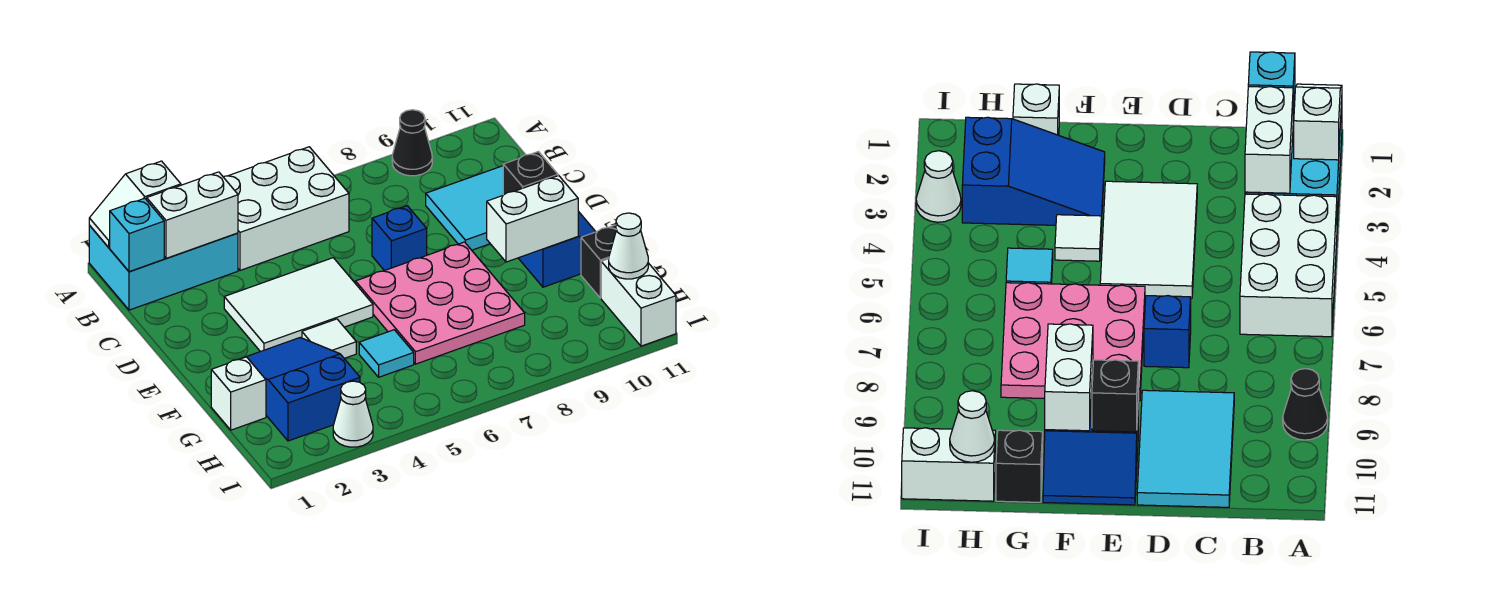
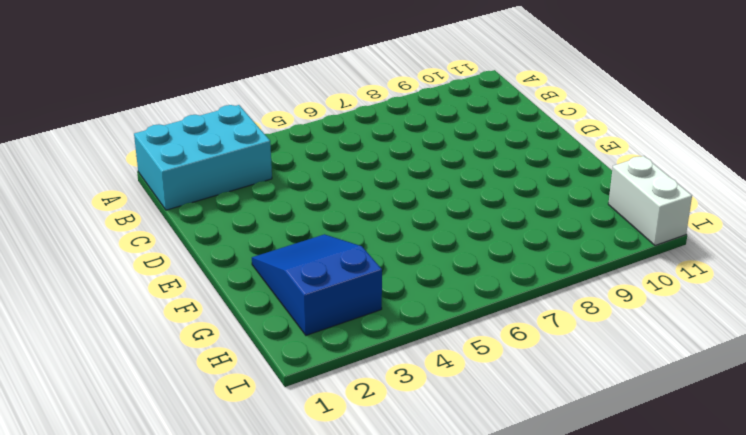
none -> white 2x3 brick [223,147,349,270]
none -> black 1x1 cone [392,110,432,176]
none -> cyan 2x3 tile [426,166,503,250]

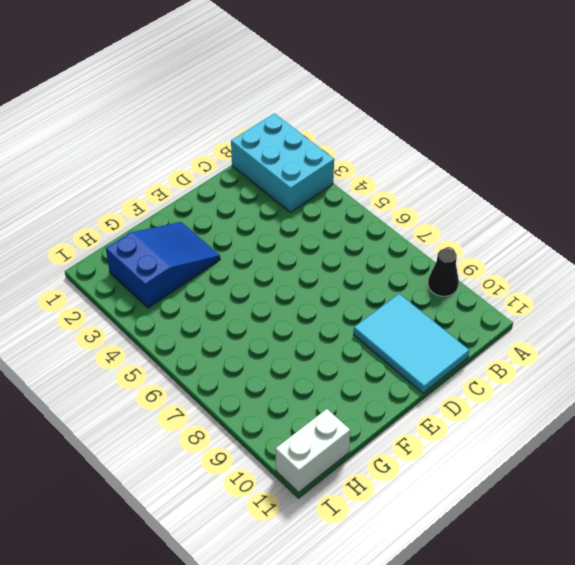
none -> white 2x3 brick [223,147,349,270]
none -> white 2x3 tile [224,258,373,352]
none -> blue 1x1 brick [372,206,427,271]

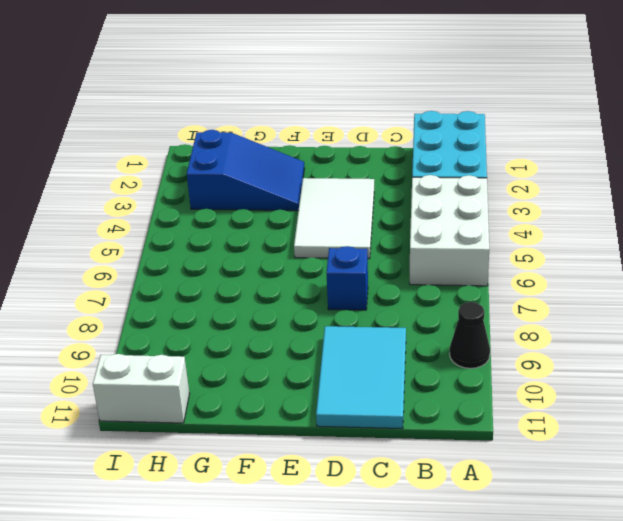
none -> pink 3x3 plate [355,242,525,364]
none -> blue 2x2 slope [518,211,596,287]
none -> white 1x1 tile [302,319,356,358]

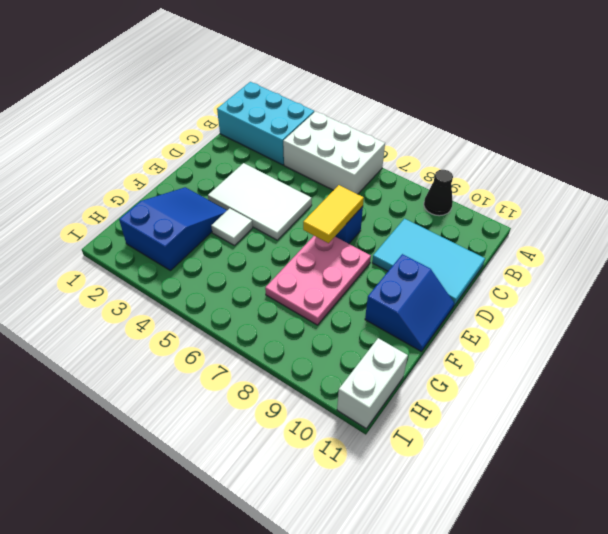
yellow 1x2 tile [303,185,364,243] -> none
pink 2x3 plate [265,236,371,325] -> pink 3x3 plate [355,242,525,364]
none -> white 1x1 brick [211,357,266,430]
none -> cyan 1x1 tile [359,330,414,377]
none -> black 1x1 brick [581,225,616,298]

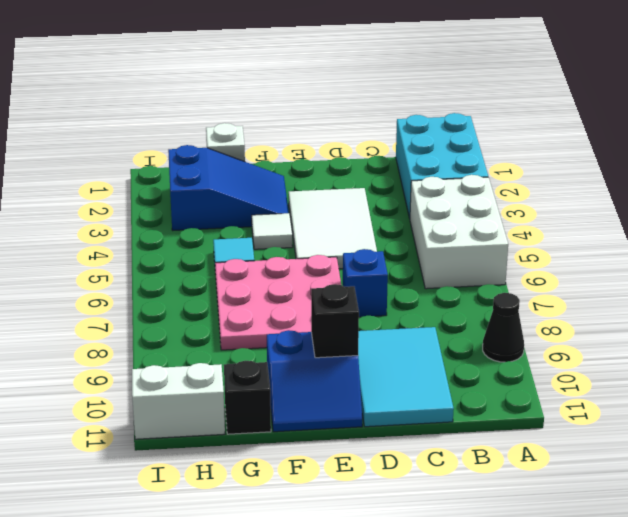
none -> white 1x1 cone [333,381,373,447]
none -> white 1x2 slope [89,161,181,247]
none -> cyan 1x1 brick [110,198,164,272]

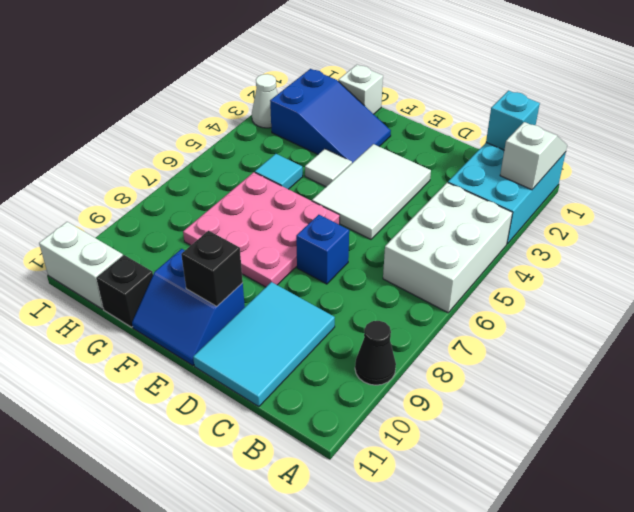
none -> white 1x2 brick [147,172,238,259]
none -> white 1x2 brick [487,176,578,262]
none -> white 1x1 cone [609,213,648,279]

